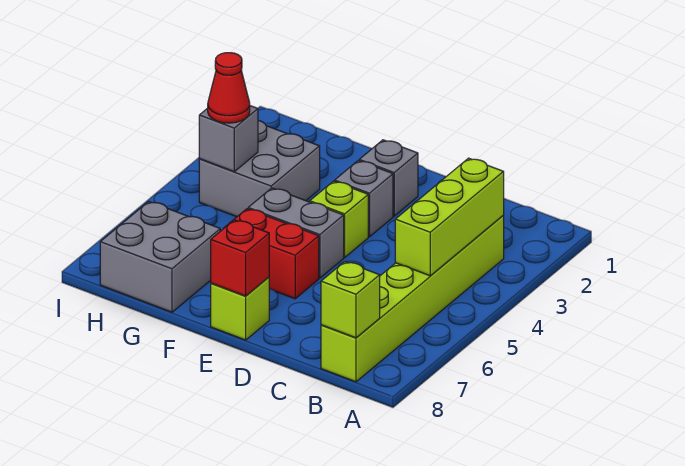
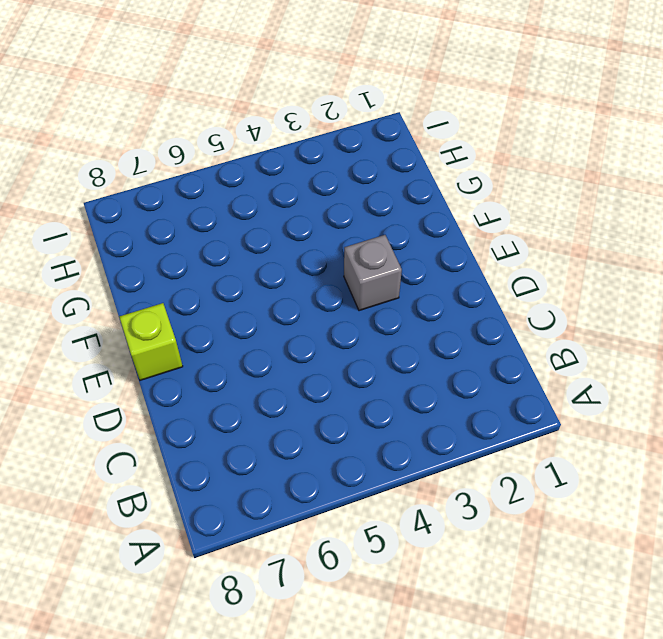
none -> lime 1x6 brick [321,216,504,382]
none -> grey 1x1 brick [359,140,418,216]
none -> lime 1x1 brick [310,181,368,257]

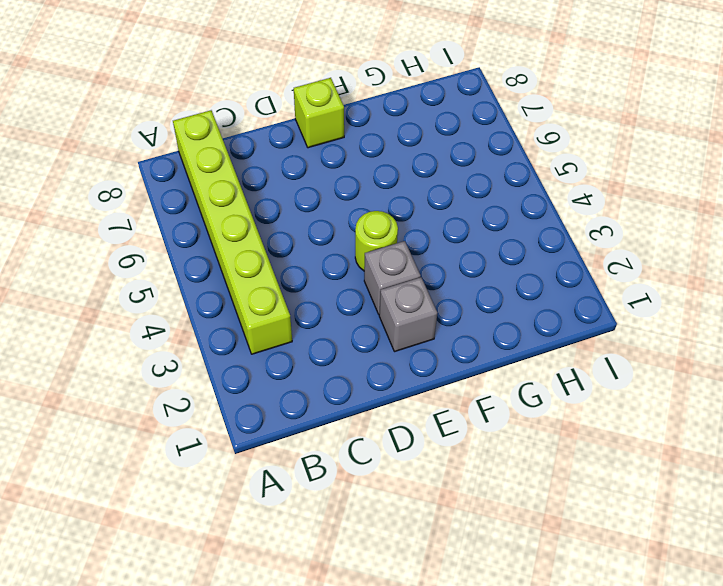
lime 1x1 round brick [355,211,398,271] -> lime 1x1 brick [310,181,368,257]
none -> grey 1x2 brick [248,188,344,278]
none -> red 1x2 brick [224,209,319,299]
none -> grey 2x2 brick [199,120,320,217]

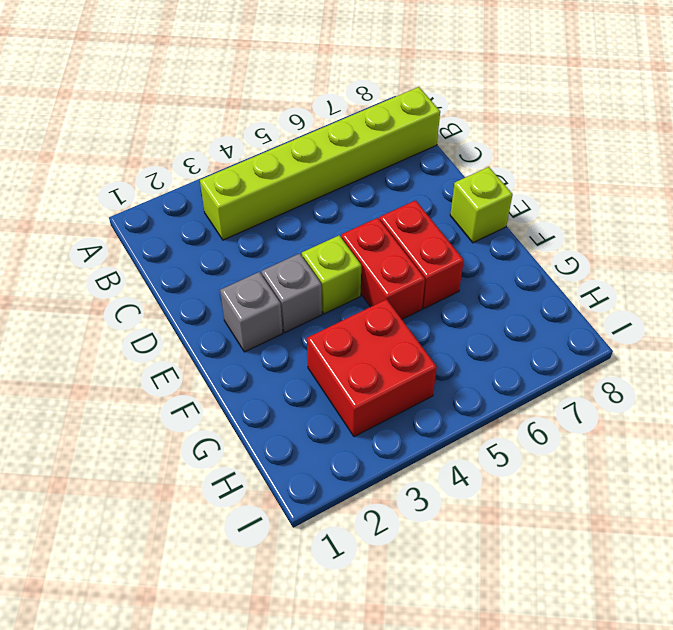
red 1x2 brick [341,218,425,319] -> grey 1x2 brick [248,188,344,278]
red 2x2 brick [307,299,437,437] -> grey 2x2 brick [199,120,320,217]
none -> grey 2x2 brick [100,201,220,312]
none -> lime 1x3 brick [395,158,504,276]
none -> lime 1x1 brick [321,262,380,338]

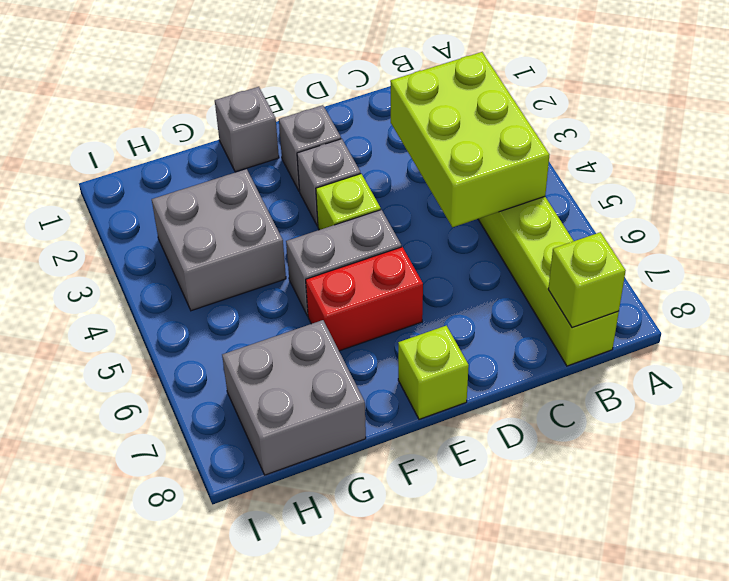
lime 2x3 brick [390,52,549,227] -> lime 1x3 brick [395,158,504,276]
grey 1x1 brick [215,87,279,172] -> grey 1x1 brick moved to [199,106,258,171]
none -> red 1x1 brick [211,220,269,296]
none -> red 1x1 cone [208,53,250,123]

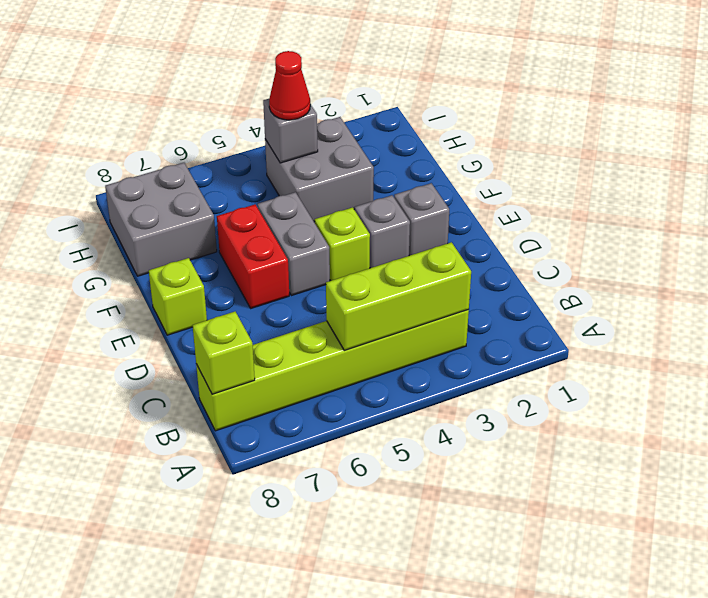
none -> red 1x1 brick [211,220,269,296]

